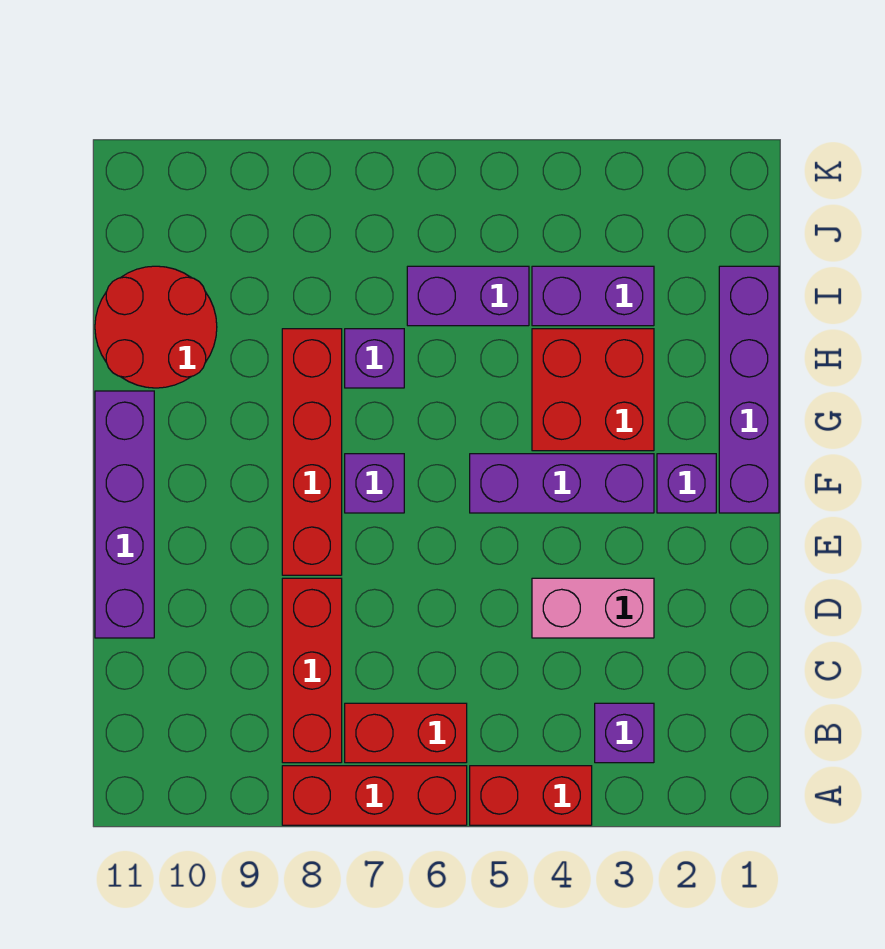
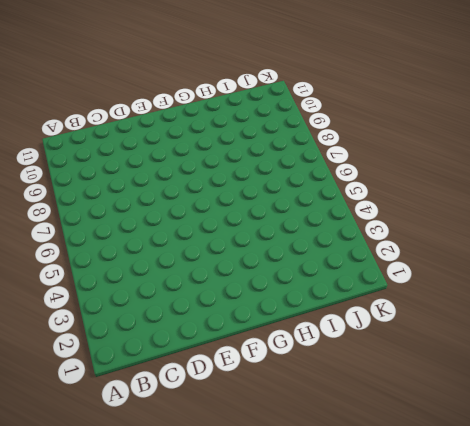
none -> red 1x2 brick [470,766,592,825]
none -> red 1x3 brick [282,766,467,825]
none -> purple 1x1 brick [595,703,654,763]

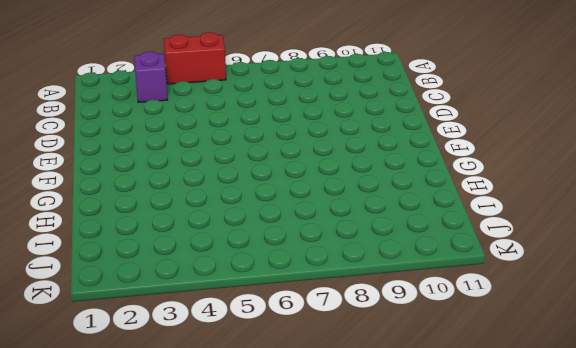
none -> red 1x3 brick [282,766,467,825]
none -> red 1x2 brick [345,703,467,763]
none -> red 1x3 brick [282,578,342,763]

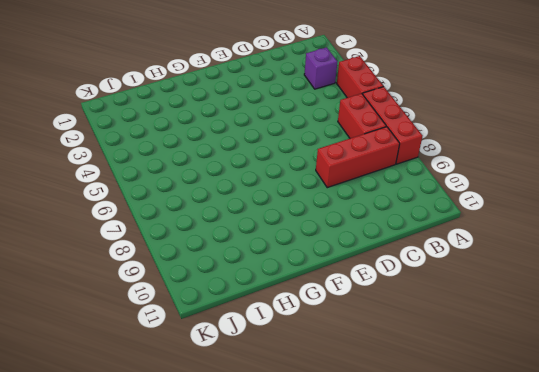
none -> pink 1x2 brick [532,578,654,638]
none -> purple 1x4 brick [95,391,154,638]
none -> red 1x4 brick [282,329,342,575]

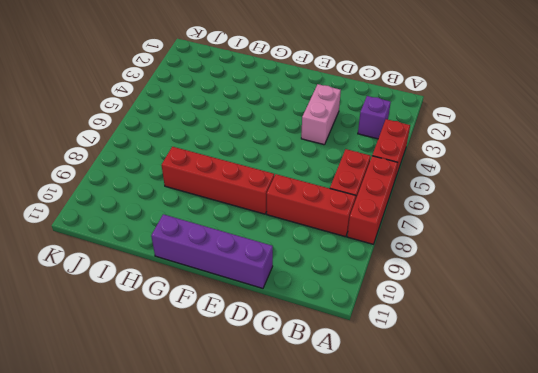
none -> purple 1x4 brick [719,266,779,513]
none -> purple 1x1 brick [657,454,716,513]
none -> purple 1x3 brick [470,454,654,513]

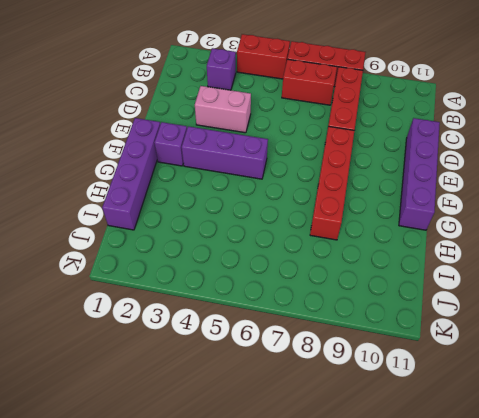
none -> purple 1x1 brick [345,454,404,513]
none -> red 2x2 brick [532,329,654,451]
none -> purple 1x1 brick [345,329,404,388]

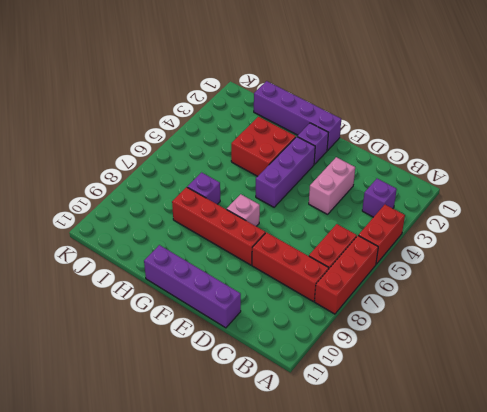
pink 1x1 brick [227,194,260,226] -> purple 1x1 brick [345,454,404,513]
none -> red 2x2 round brick [95,266,217,388]
none -> purple 1x2 brick [532,266,654,326]
none -> purple 1x2 brick [407,266,529,326]

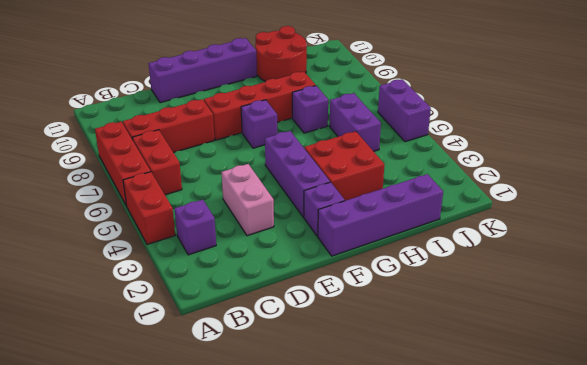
purple 1x2 brick [378,79,431,142] -> purple 1x2 brick moved to [532,266,654,326]

